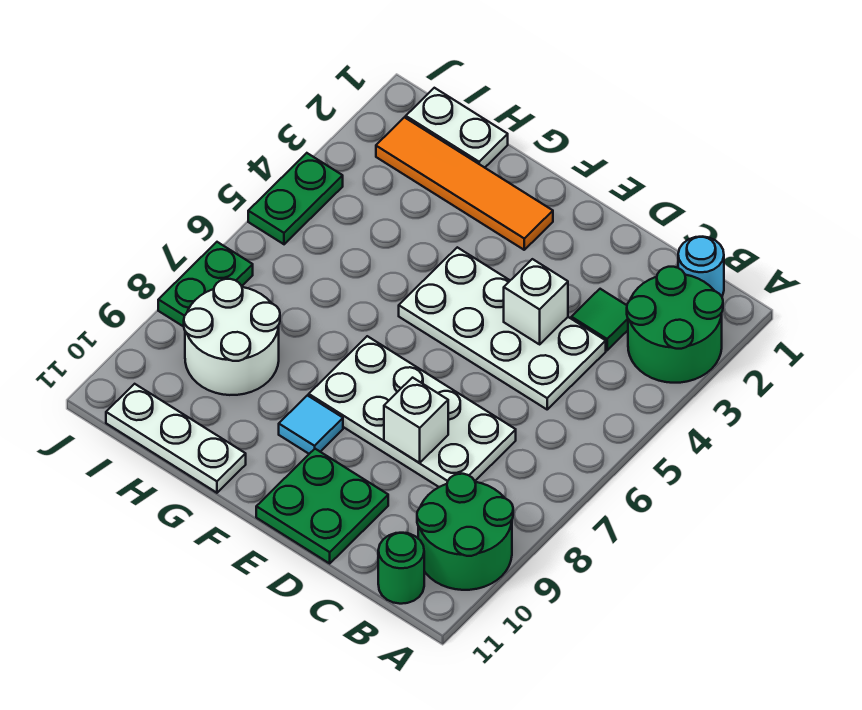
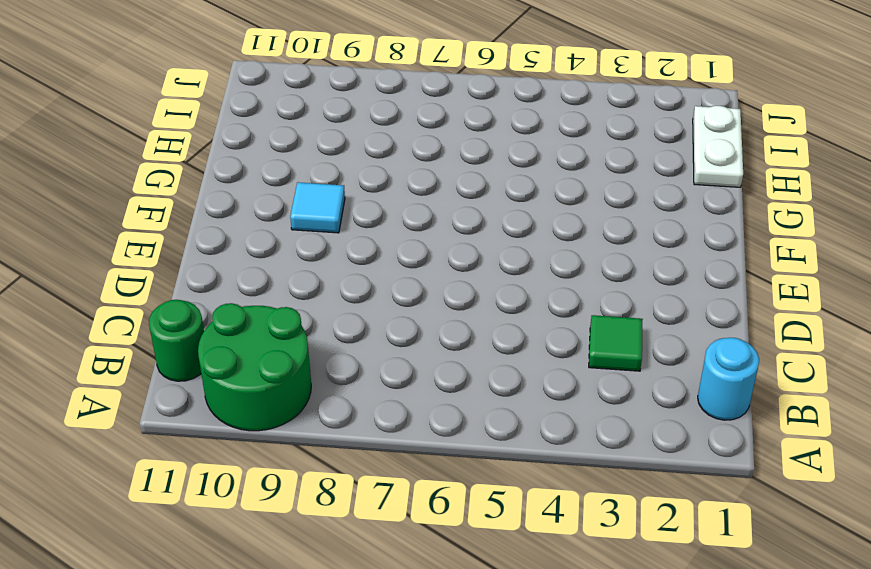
none -> green 2x2 round brick [627,267,723,383]
none -> white 2x4 plate [399,247,606,409]
none -> white 2x4 plate [309,336,516,487]

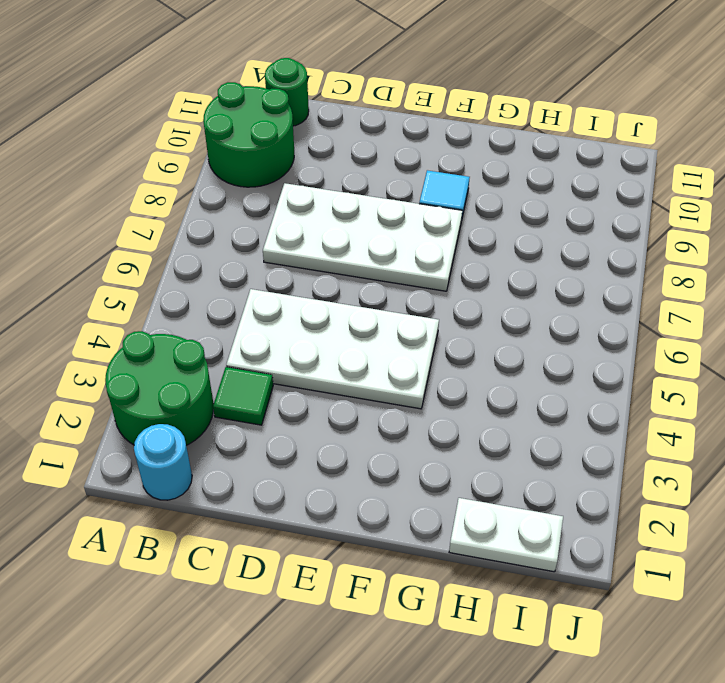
none -> green 2x2 plate [256,449,388,563]
none -> orange 1x4 tile [376,117,553,250]
none -> white 1x3 plate [106,384,246,493]

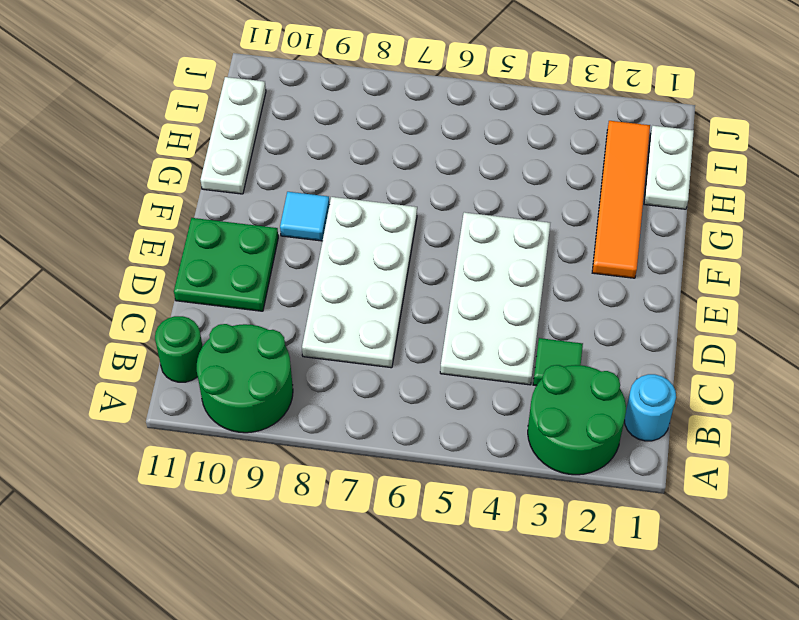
none -> white 2x2 round brick [184,279,280,395]
none -> green 1x2 plate [248,153,343,244]
none -> green 1x2 plate [158,242,253,327]

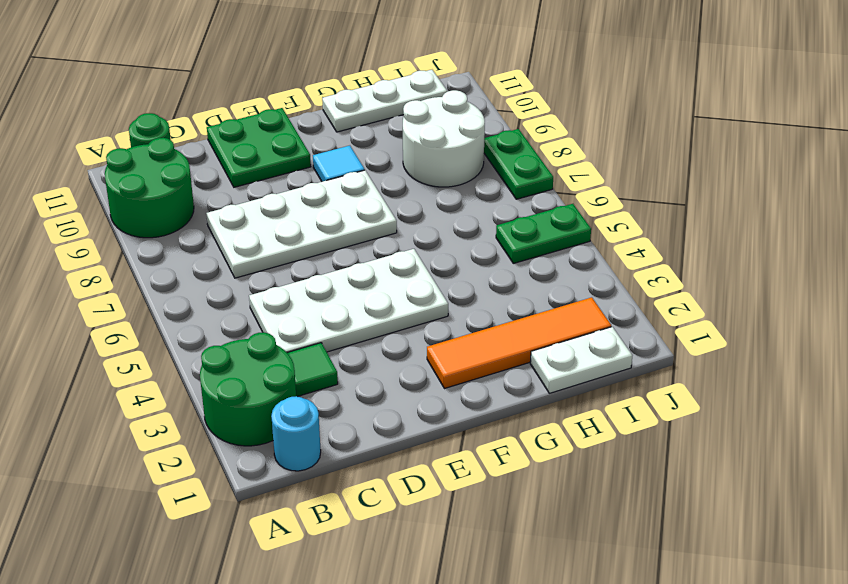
green 1x2 plate [496,204,591,263] -> green 1x2 plate turned to [248,153,343,244]
none -> white 1x1 brick [504,259,568,344]
none -> white 1x1 brick [384,378,448,463]

